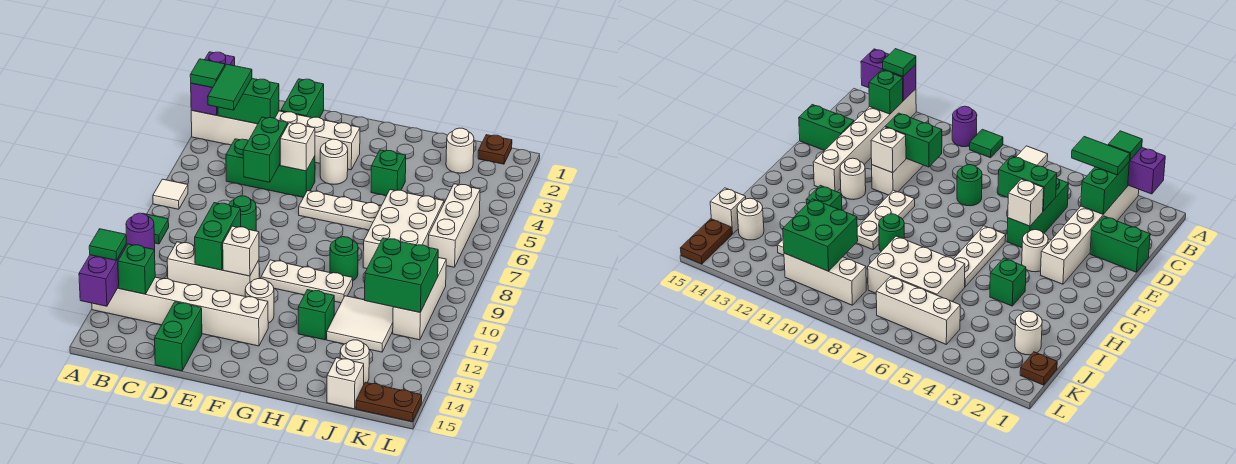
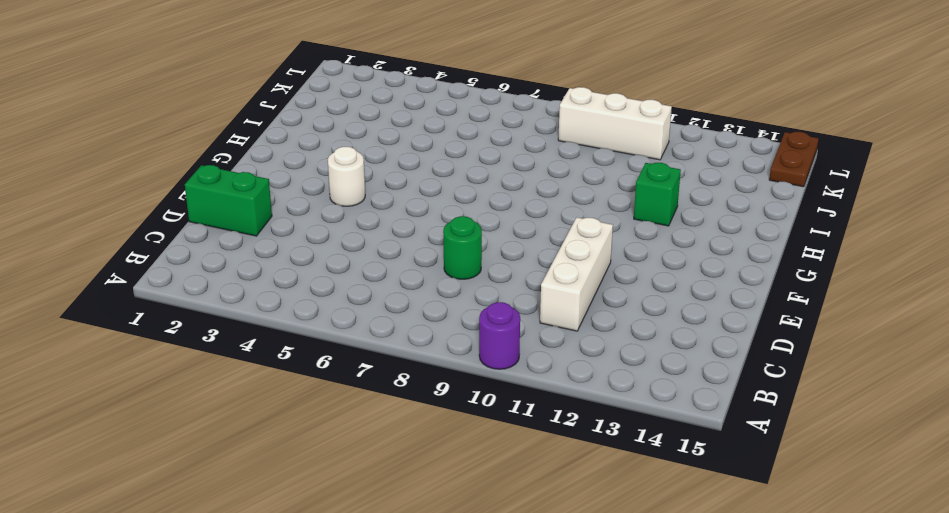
none -> white 1x6 brick [191,111,360,170]
none -> white 1x1 tile [153,179,188,209]
none -> green 1x1 tile [145,214,169,244]
none -> white 1x6 brick [92,277,268,346]

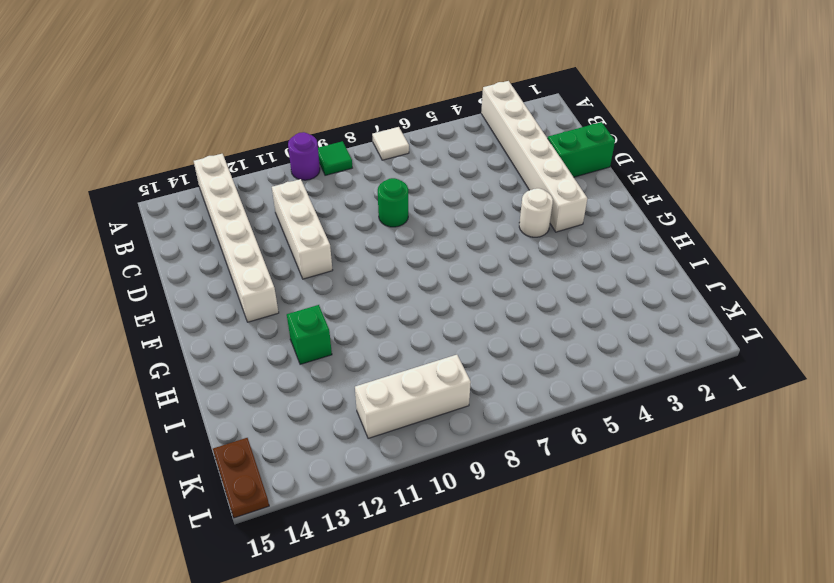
none -> green 1x3 brick [226,139,315,197]
none -> green 1x2 brick [155,302,202,371]
none -> white 1x3 plate [299,191,381,230]
none -> white 1x3 plate [261,260,353,303]

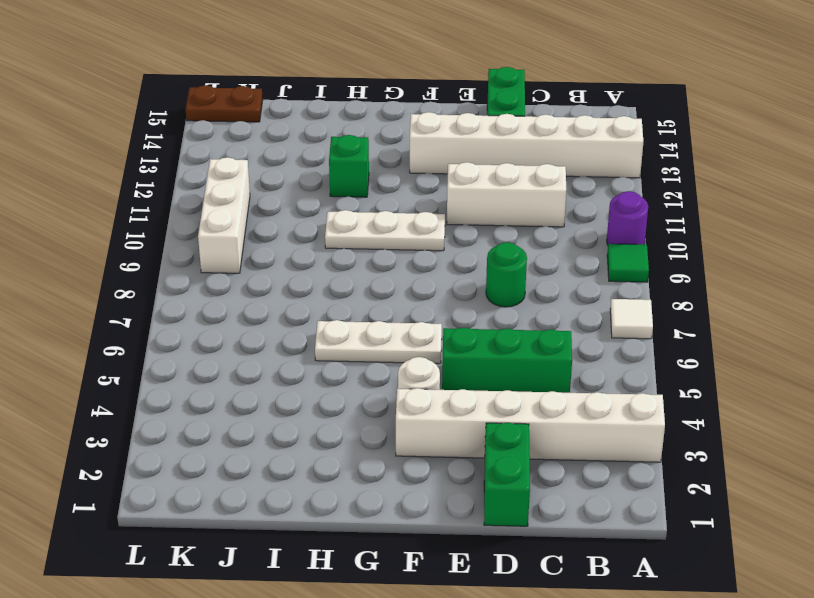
none -> white 1x1 round brick [245,279,274,323]
none -> green 1x1 brick [371,150,406,196]
none -> green 1x1 round brick [330,237,358,280]
none -> white 2x3 brick [363,190,444,269]

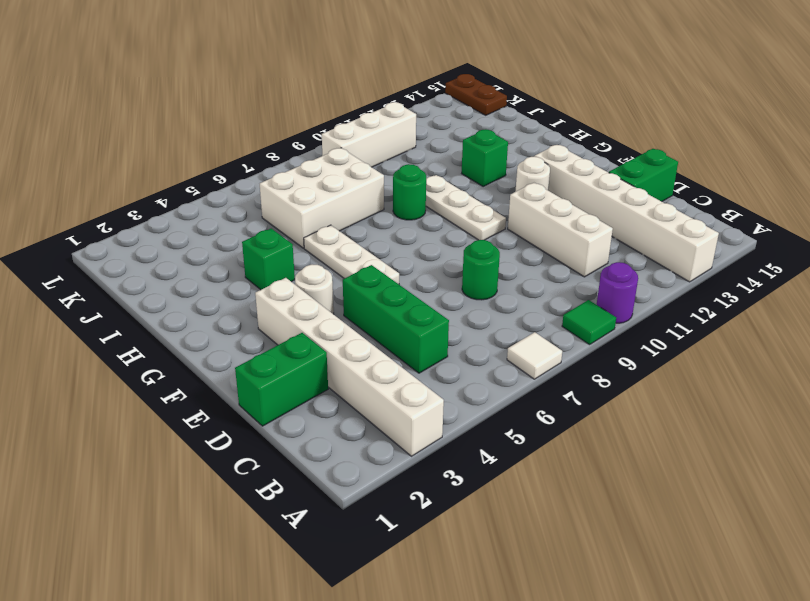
none -> white 2x2 tile [327,296,393,352]
none -> white 1x1 round brick [446,128,474,173]
none -> white 1x1 round brick [340,340,369,383]
none -> white 1x1 brick [327,358,364,409]

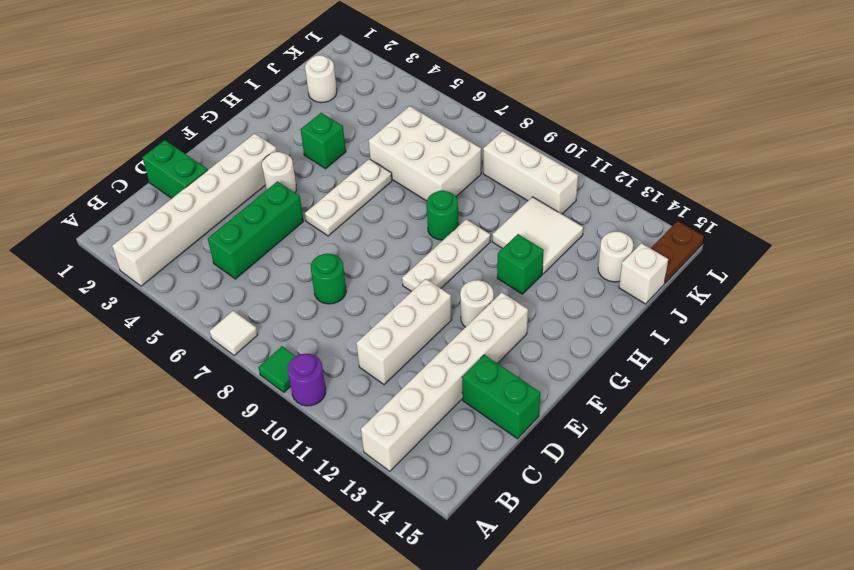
none -> brown 1x1 plate [478,135,512,164]
none -> white 1x3 brick [428,184,480,267]
none -> purple 1x2 brick [191,52,235,115]
none -> purple 1x2 brick [79,245,126,306]

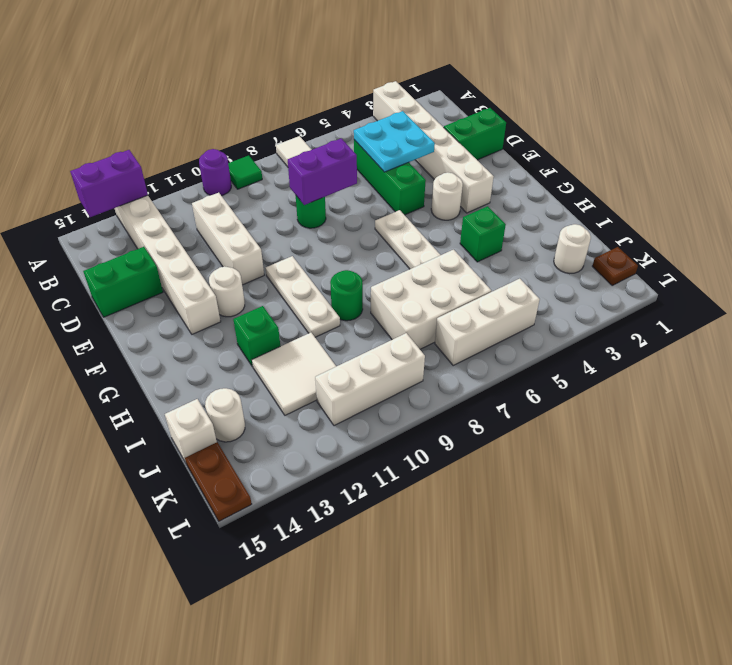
cyan 2x2 plate [354,111,435,172] -> green 1x2 brick [243,117,288,182]
purple 1x2 brick [288,138,357,205] -> purple 1x2 brick moved to [191,52,235,115]
none -> green 1x2 brick [218,79,279,124]
none -> green 1x1 brick [118,244,155,294]
none -> green 1x2 brick [195,203,241,270]
none -> white 1x1 brick [280,123,315,171]

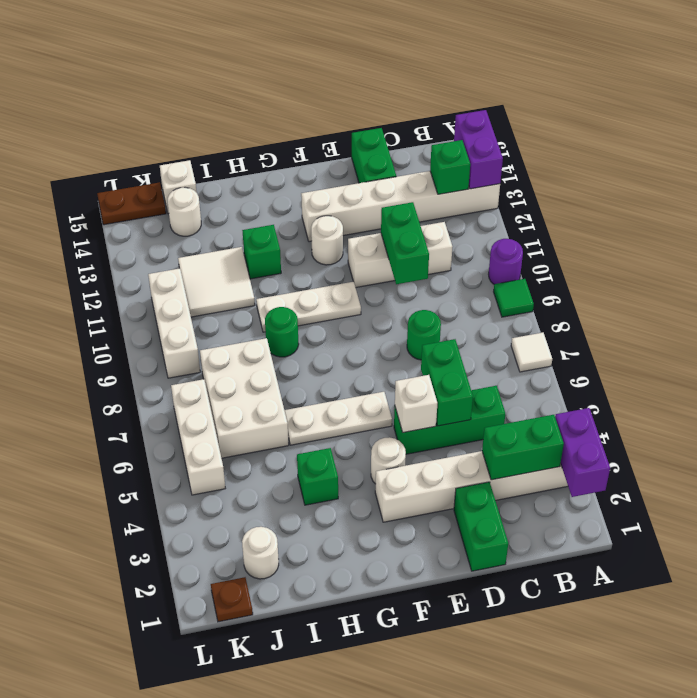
none -> white 1x1 brick [223,226,259,276]
none -> green 2x2 brick [365,238,438,312]
none -> green 1x1 tile [190,59,225,88]
none -> green 1x1 tile [89,229,126,260]

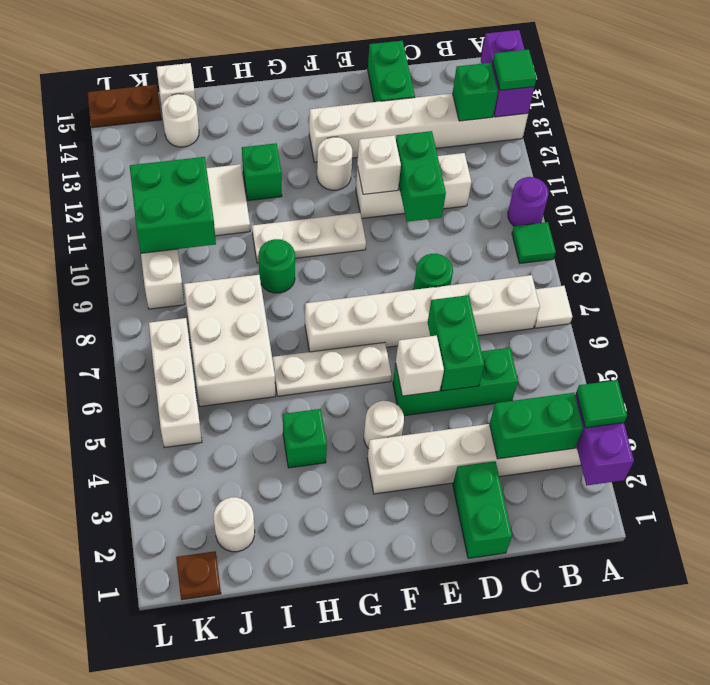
white 1x6 brick [305,275,540,352] -> none
none -> green 1x2 tile [208,64,252,110]

